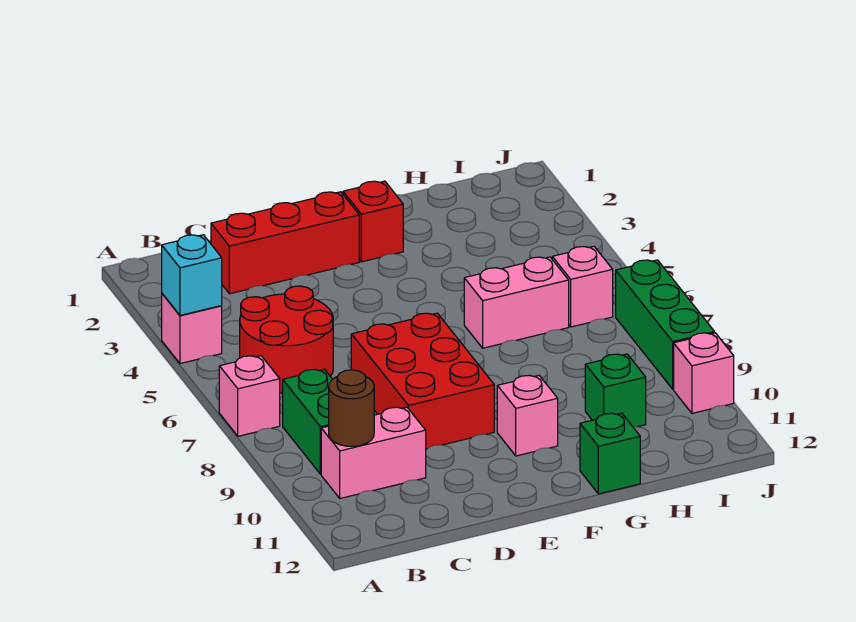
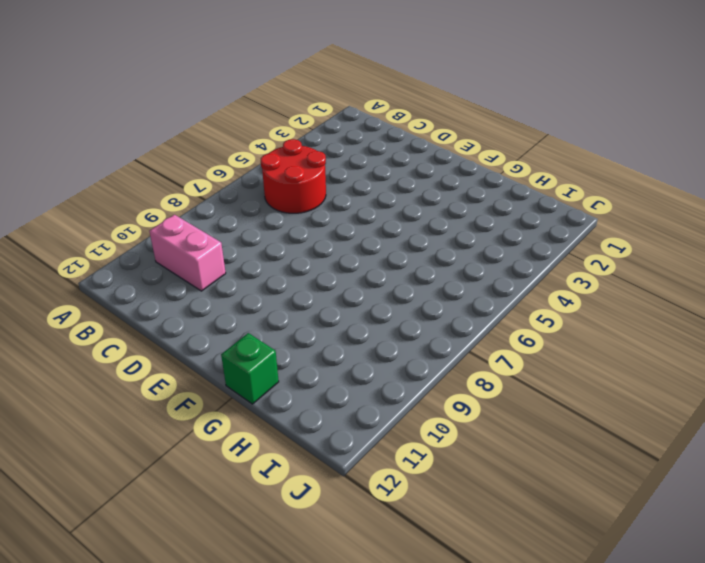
none -> pink 1x1 brick [162,294,222,364]
none -> pink 1x1 brick [219,356,280,436]
none -> green 1x2 brick [283,369,332,474]

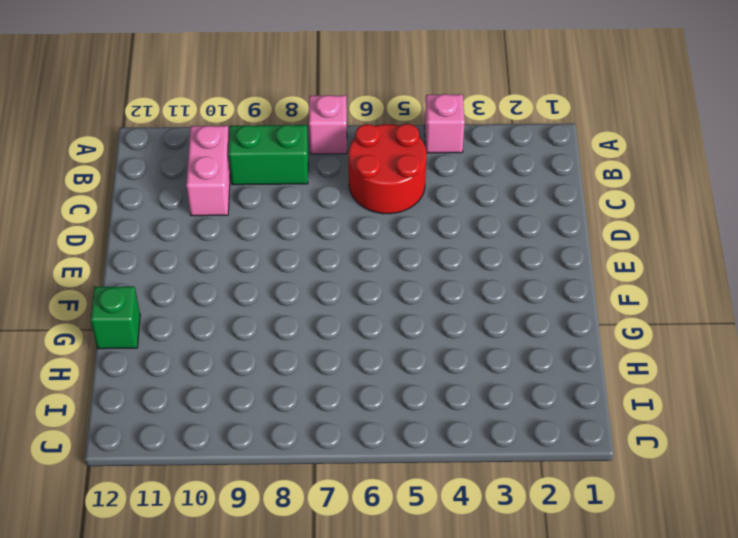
none -> red 1x3 brick [211,192,359,294]
none -> red 2x3 brick [351,313,494,449]
none -> red 1x1 brick [343,181,403,262]

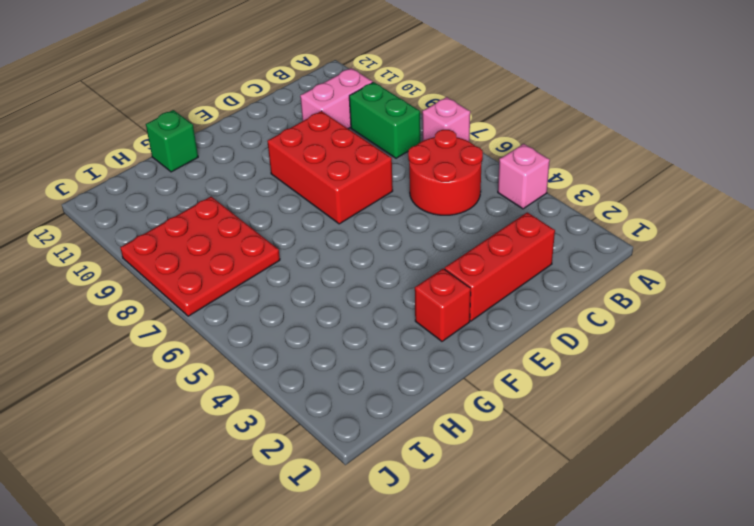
red 3x3 plate [120,197,280,316] -> green 1x3 brick [616,260,714,389]
none -> pink 1x1 brick [497,375,558,456]
none -> pink 1x2 brick [464,257,569,348]
none -> green 1x1 brick [585,354,646,427]

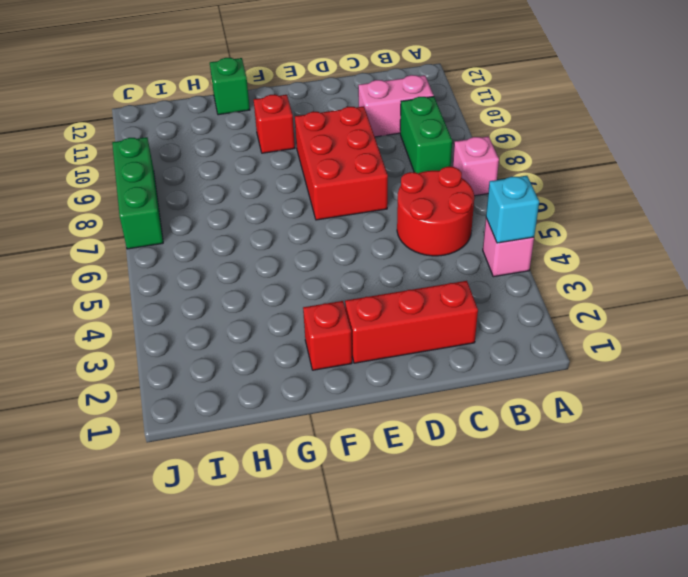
red 1x1 brick [254,95,295,153] -> pink 1x1 brick [497,375,558,456]
none -> pink 1x2 brick [464,257,569,348]
none -> green 1x1 brick [585,354,646,427]
none -> pink 1x1 brick [552,246,613,327]

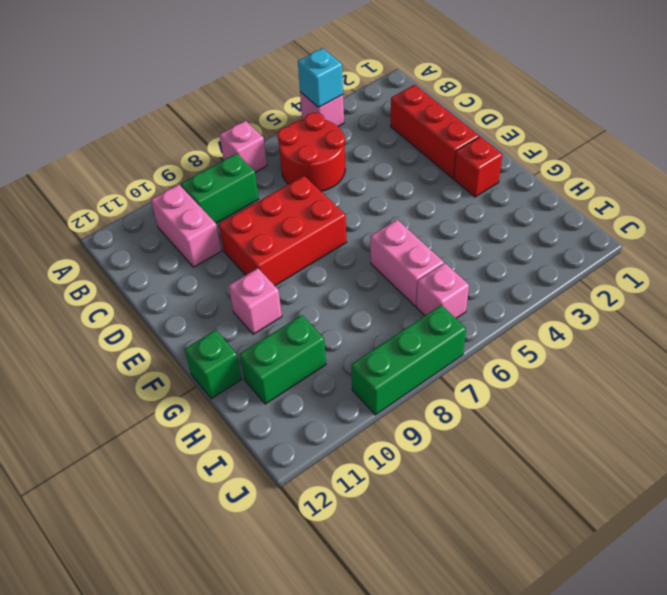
green 1x2 brick [239,315,326,404] -> green 1x1 brick [585,354,646,427]
none -> pink 1x1 brick [674,333,734,413]
none -> brown 1x1 round brick [329,370,374,446]

